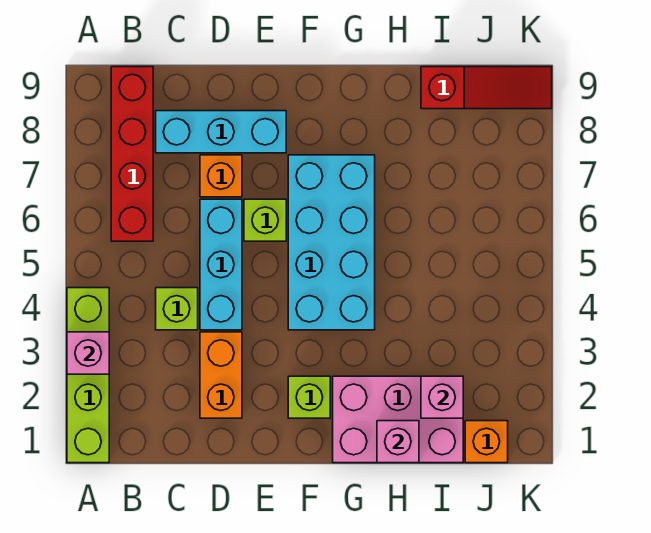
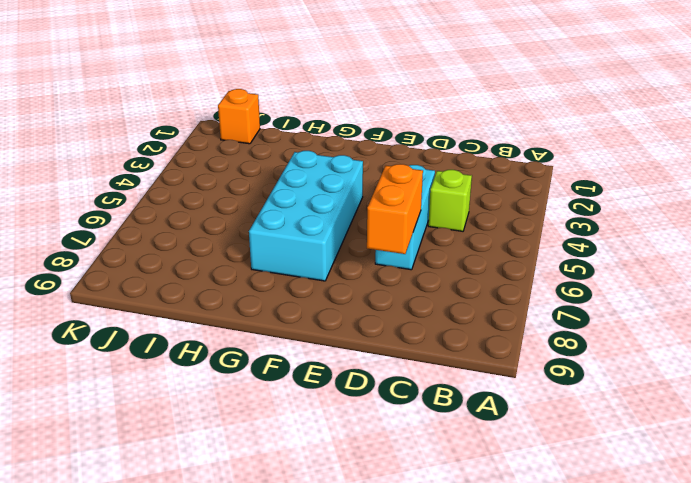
orange 1x2 brick [367,164,423,254] -> orange 1x2 brick moved to [200,332,242,418]
none -> lime 1x4 brick [67,288,109,463]
none -> red 1x4 brick [111,67,153,241]
none -> cyan 1x3 brick [156,111,286,153]

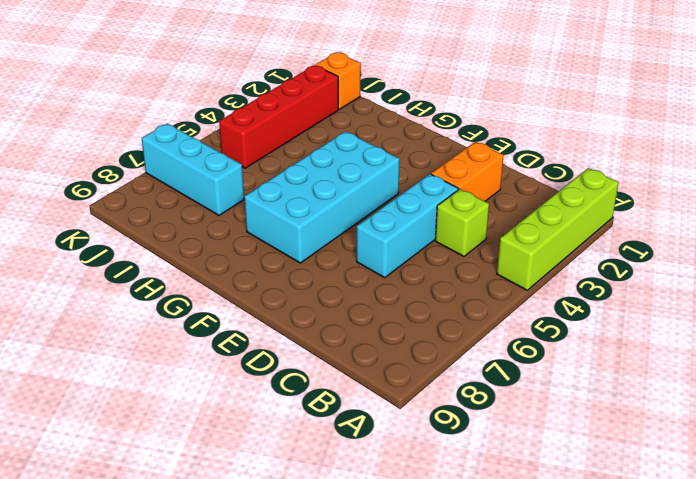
cyan 1x3 brick [142,124,244,215] -> cyan 1x3 brick moved to [156,111,286,153]
red 1x4 brick [219,65,338,168] -> red 1x4 brick moved to [111,67,153,241]
none -> orange 1x1 brick [200,155,242,197]
none -> lime 1x1 brick [244,199,286,241]
none -> lime 1x1 brick [288,376,330,418]

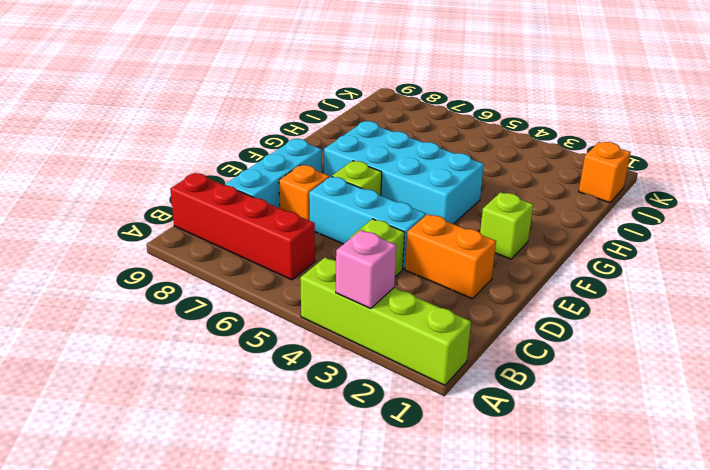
none -> pink 2x3 brick [333,376,463,463]
none -> red 1x3 slope [421,67,552,109]
none -> pink 1x1 brick [377,421,419,463]

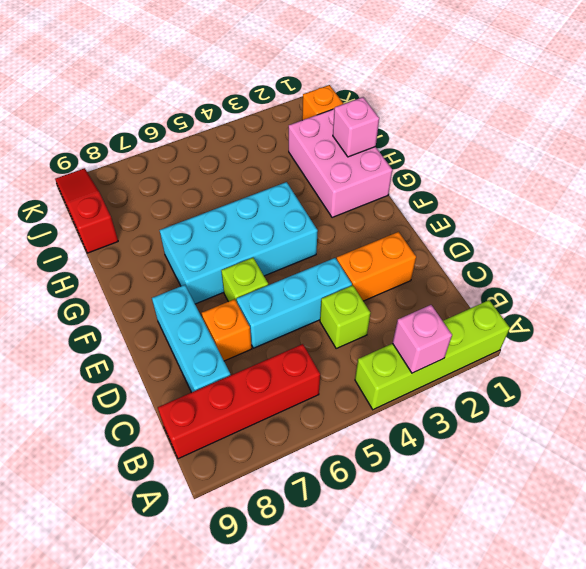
none -> lime 1x1 brick [288,376,330,418]
none -> pink 1x1 brick [421,376,463,418]

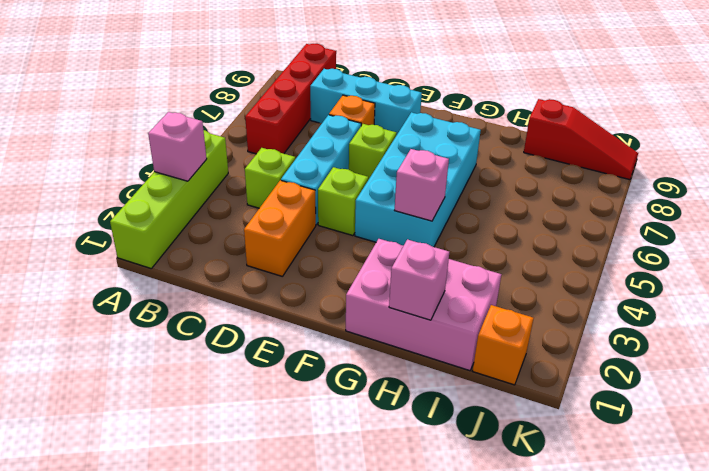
lime 1x1 brick [318,167,368,236] -> lime 1x1 brick moved to [288,376,330,418]
pink 1x1 brick [395,149,449,221] -> pink 1x1 brick moved to [421,376,463,418]

